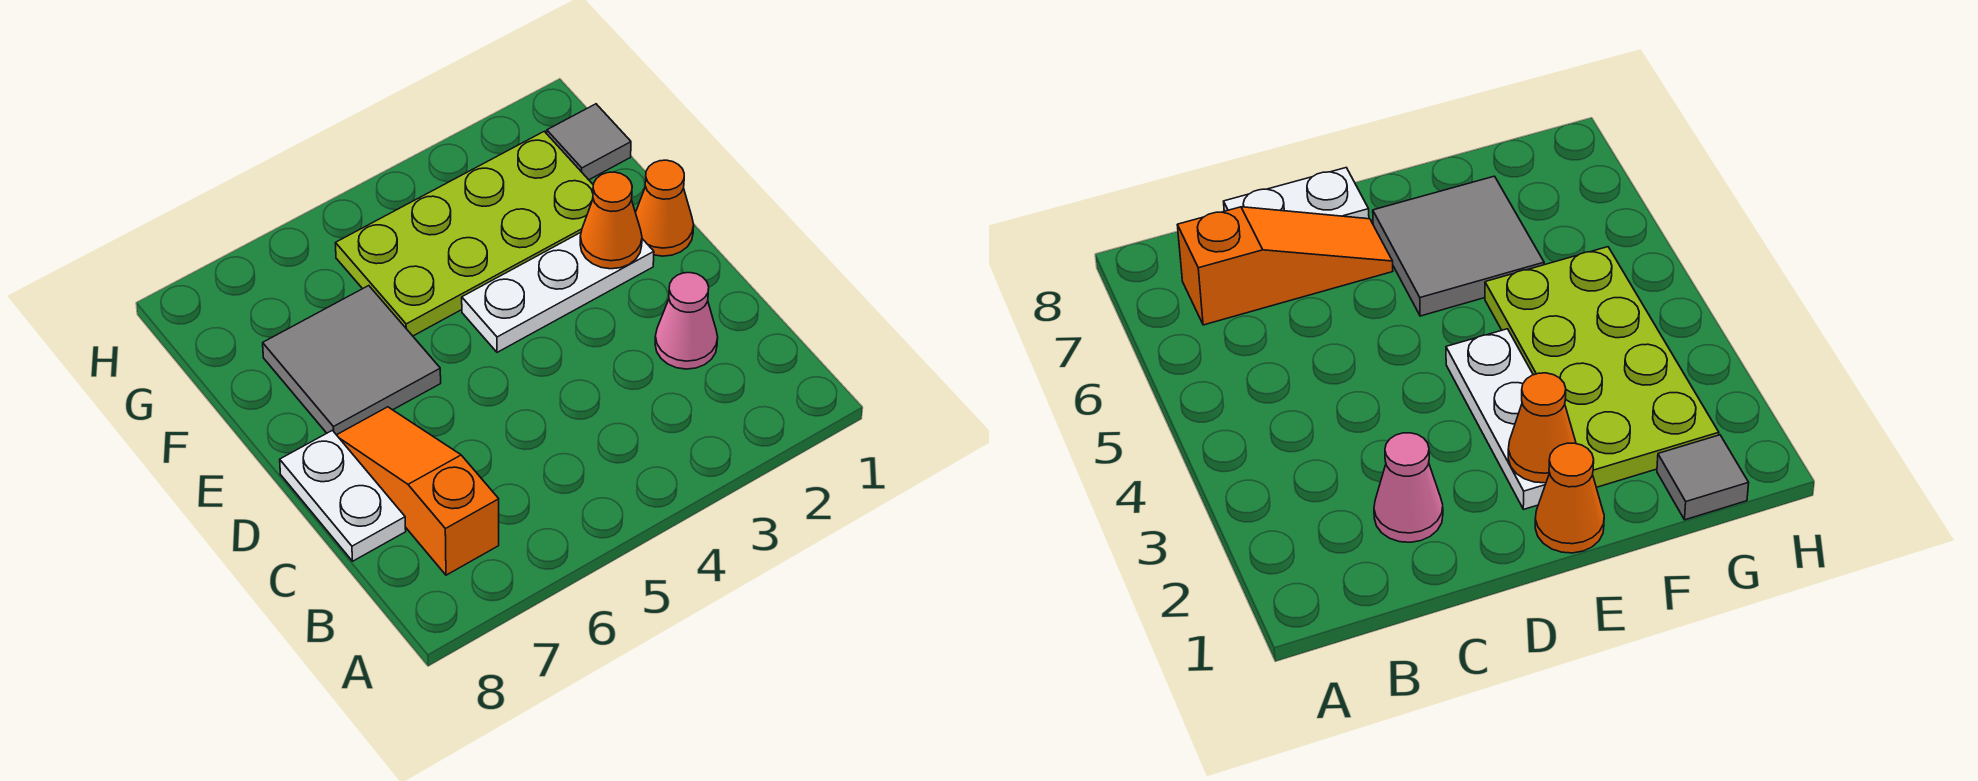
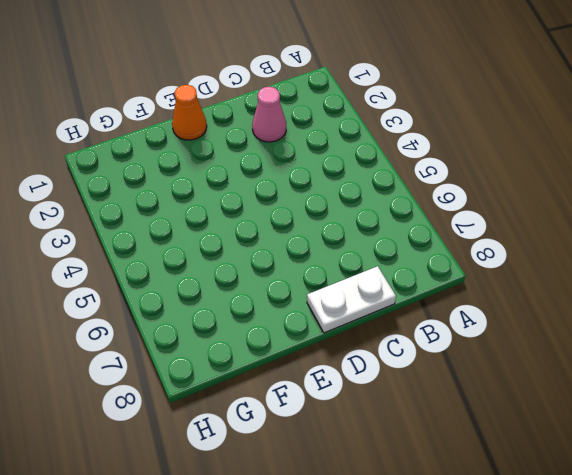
none -> orange 1x3 slope [337,407,499,575]
none -> white 1x3 plate [462,233,654,352]

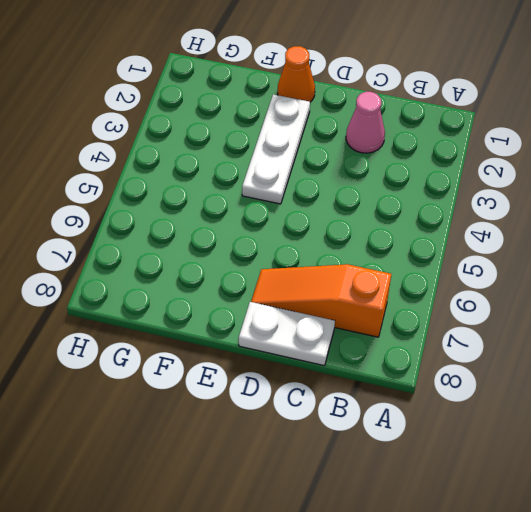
none -> grey 2x2 tile [263,286,441,435]
none -> lime 2x4 plate [336,131,593,336]

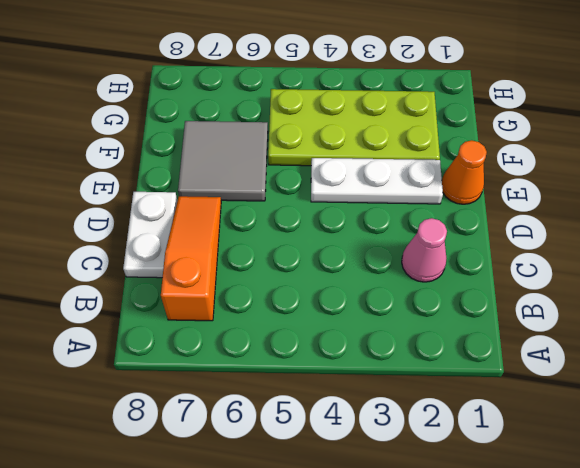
none -> grey 1x1 tile [547,104,631,180]
none -> orange 1x1 cone [580,172,642,269]

